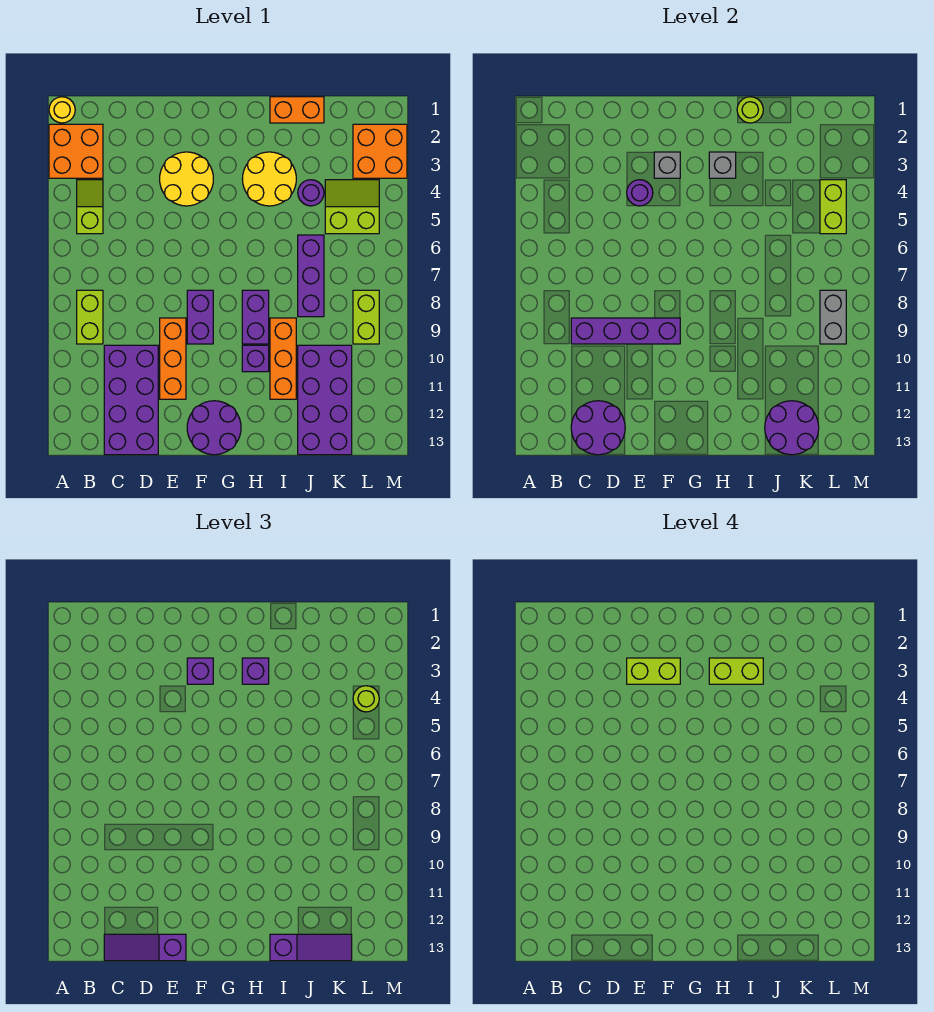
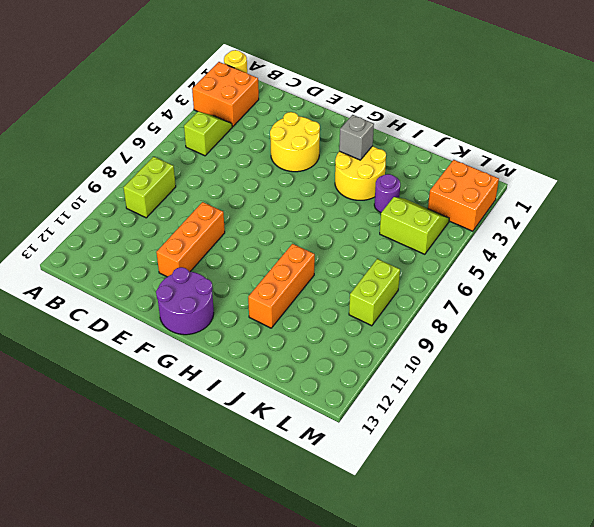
none -> purple 2x4 brick [104,345,158,455]
none -> purple 1x2 brick [187,290,213,344]
none -> purple 1x2 brick [242,290,269,344]
none -> purple 1x1 brick [242,345,269,372]

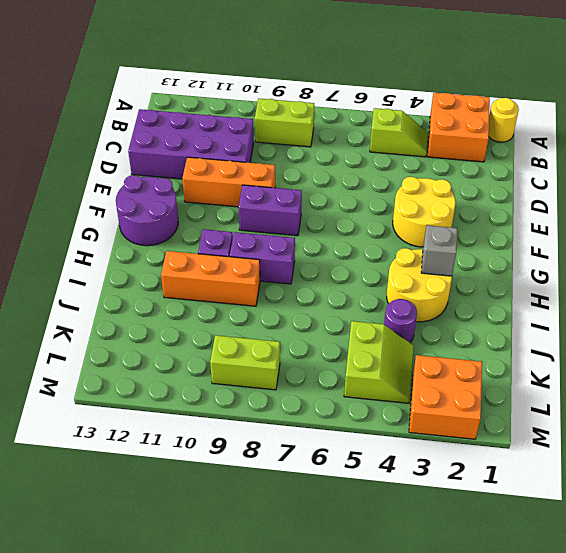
none -> orange 1x2 brick [270,97,324,123]
none -> purple 1x3 brick [298,235,324,317]
none -> purple 2x4 brick [298,345,352,455]
none -> purple 1x4 brick [571,318,680,344]

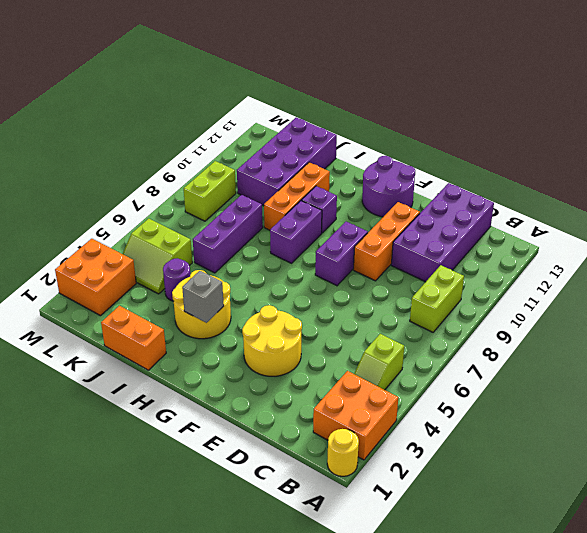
none -> purple 1x4 brick [571,318,680,344]
none -> purple 2x2 round brick [571,401,625,455]
none -> purple 1x1 round brick [627,180,653,206]
none -> grey 1x1 brick [654,152,680,178]

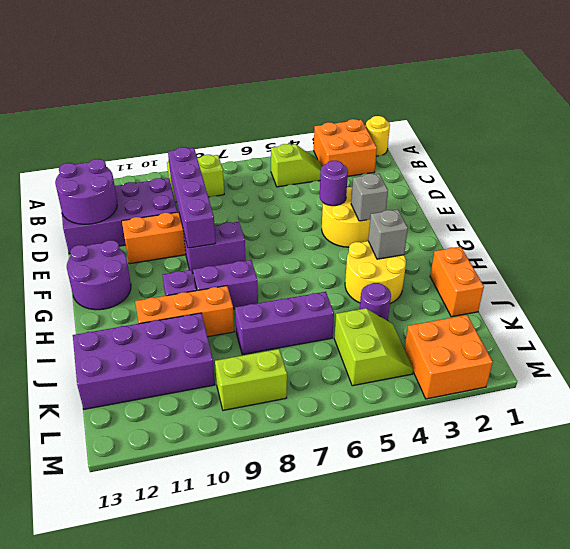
none -> lime 1x1 round brick [737,97,763,123]
none -> purple 2x2 round brick [765,401,819,455]
none -> lime 1x2 brick [820,180,846,234]
none -> grey 1x2 brick [820,290,846,344]

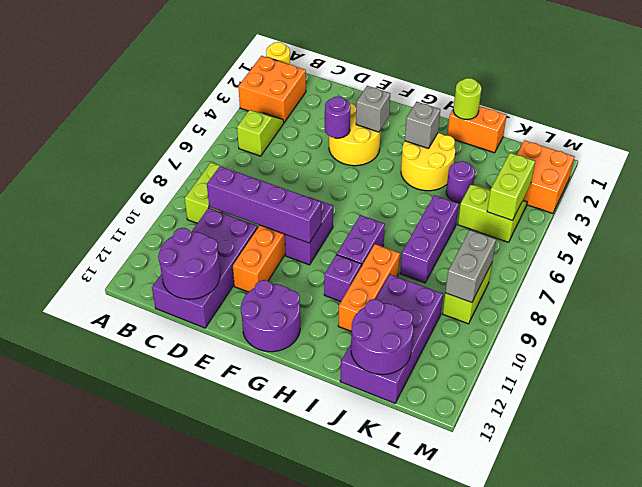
none -> purple 1x3 slope [104,934,186,961]
none -> purple 1x1 brick [187,658,213,684]
none -> purple 1x1 brick [242,658,269,684]
none -> purple 1x3 slope [270,934,352,961]

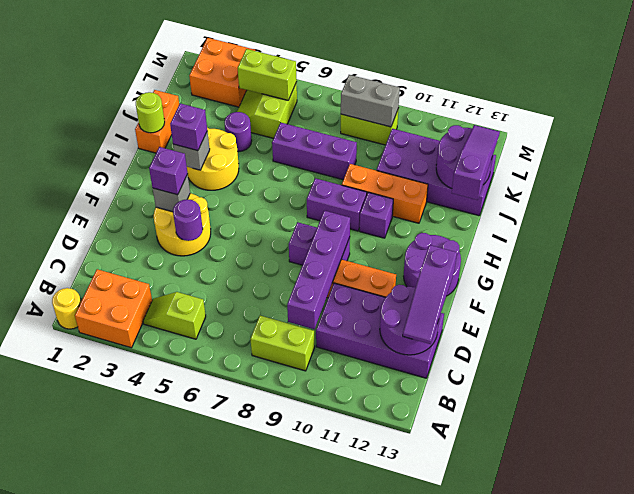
none -> lime 1x1 round brick [353,686,379,712]
none -> lime 1x2 brick [627,658,680,684]
none -> lime 1x2 brick [709,658,763,684]

